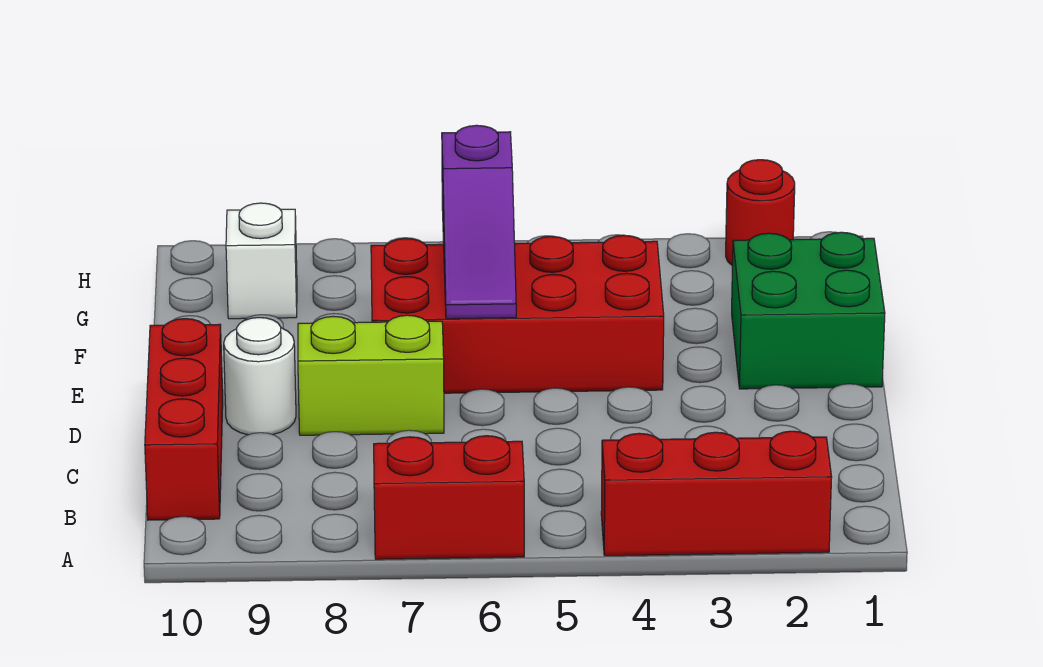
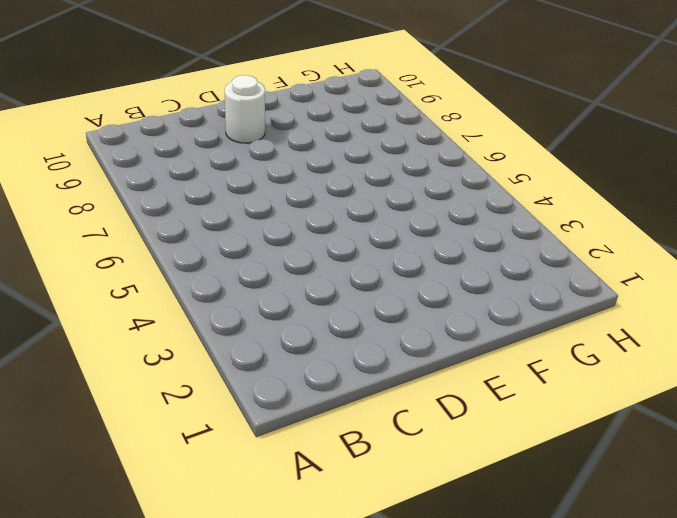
none -> red 1x3 brick [601,431,832,556]
none -> red 1x2 brick [374,436,524,559]

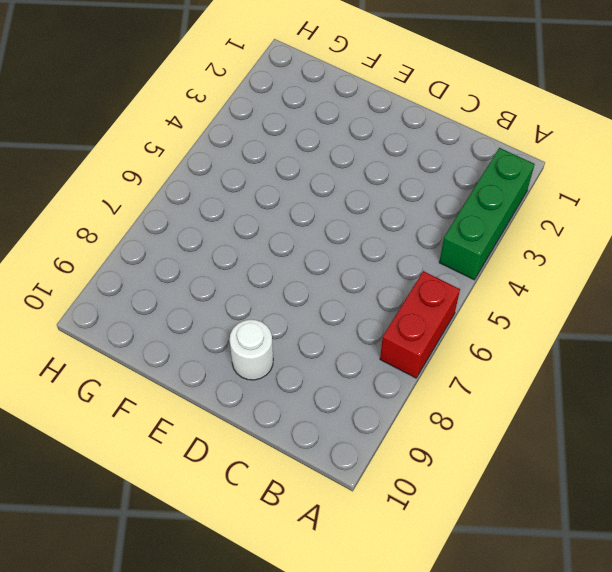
green 1x3 brick [439,148,535,280] -> red 1x3 brick [601,431,832,556]
none -> red 1x3 brick [145,319,223,520]
none -> lime 1x2 brick [298,315,444,435]

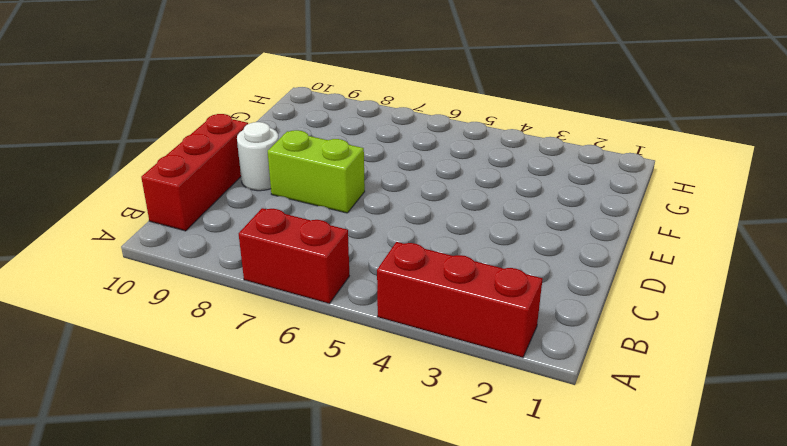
none -> green 2x2 brick [732,232,885,389]
none -> red 2x4 brick [371,235,664,393]

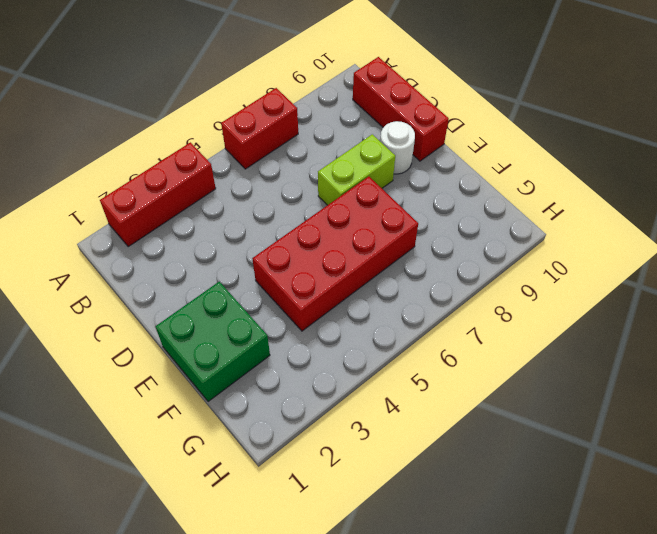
none -> white 1x1 brick [226,203,297,319]
none -> red 1x1 round brick [726,160,795,266]

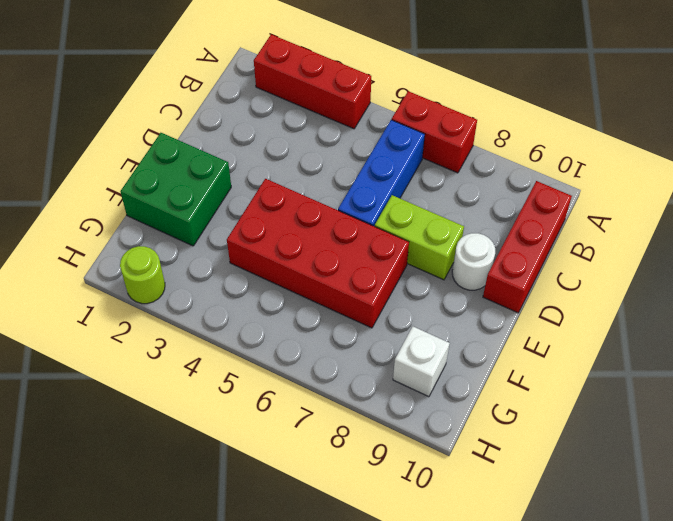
blue 1x3 brick [338,120,425,226] -> none
lime 1x1 round brick [120,246,165,304] -> red 1x1 round brick [726,160,795,266]
none -> purple 1x3 slope [442,125,516,319]

